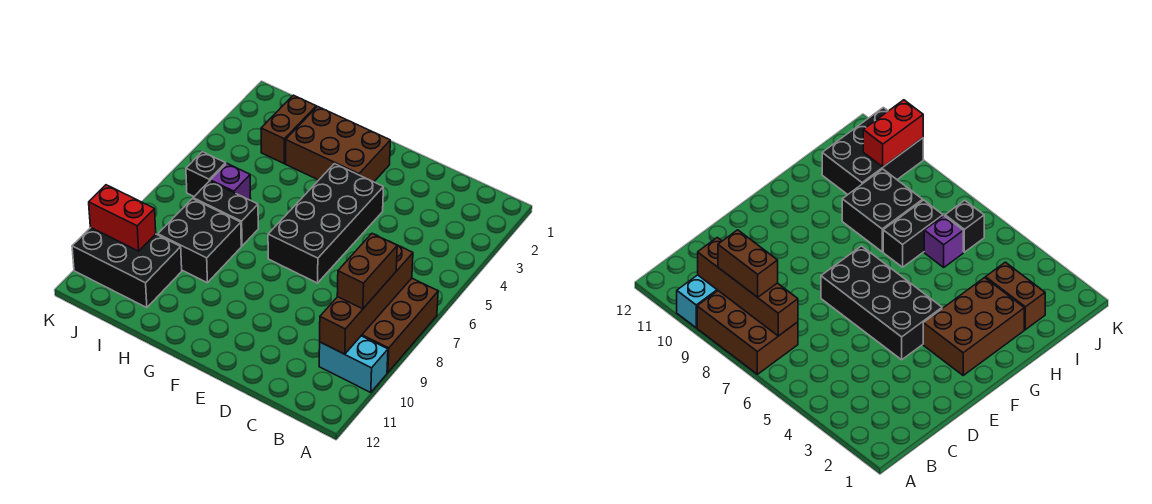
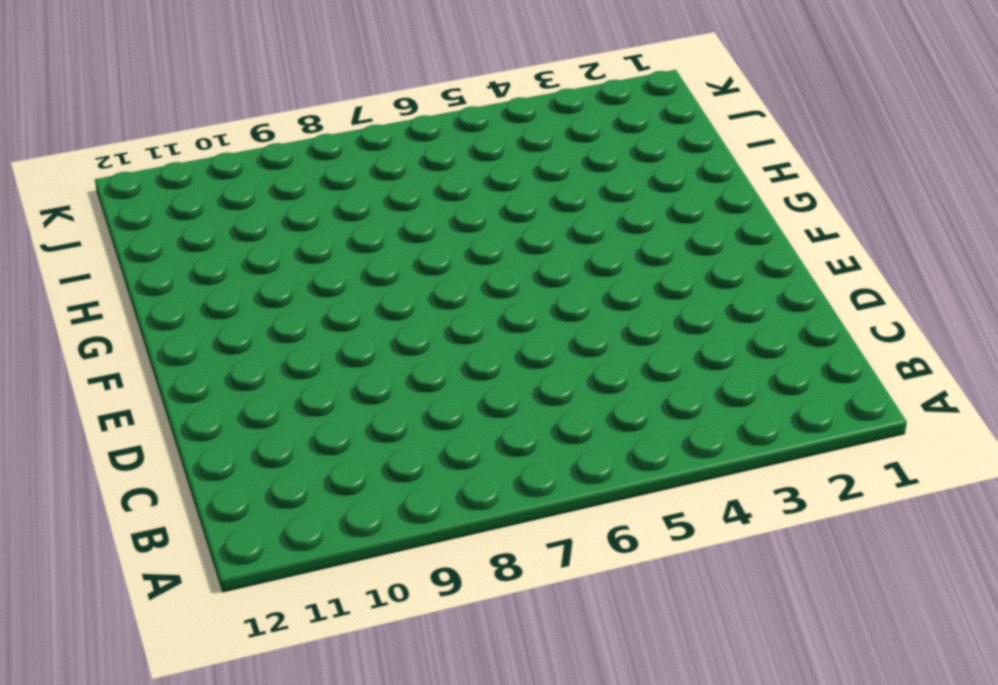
none -> brown 2x3 brick [361,278,438,373]
none -> cyan 1x2 brick [319,336,388,393]
none -> black 2x4 brick [268,164,383,283]

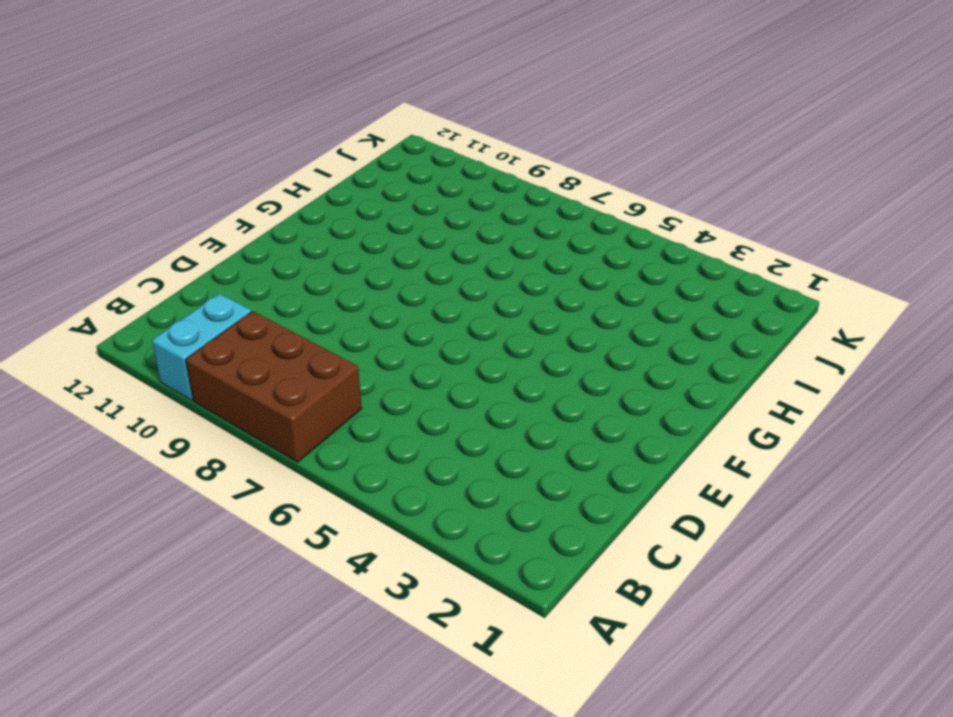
none -> black 2x4 brick [268,164,383,283]
none -> brown 2x3 brick [286,107,390,182]
none -> black 1x2 brick [193,181,258,246]

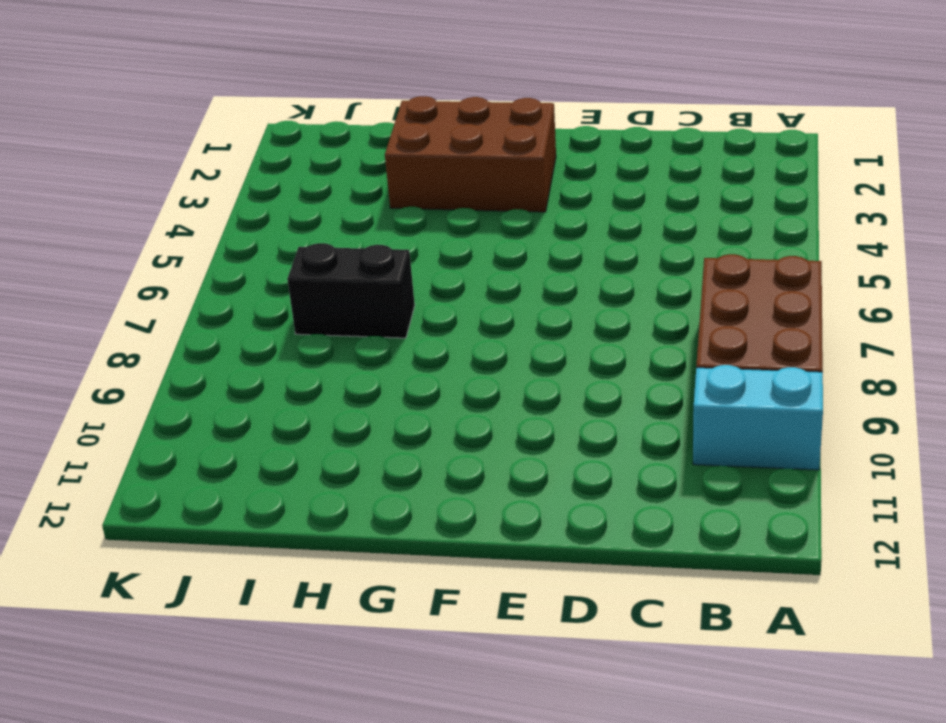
none -> black 2x4 brick [268,164,383,283]
none -> black 2x2 brick [158,199,241,283]
none -> brown 1x2 brick [261,95,316,164]

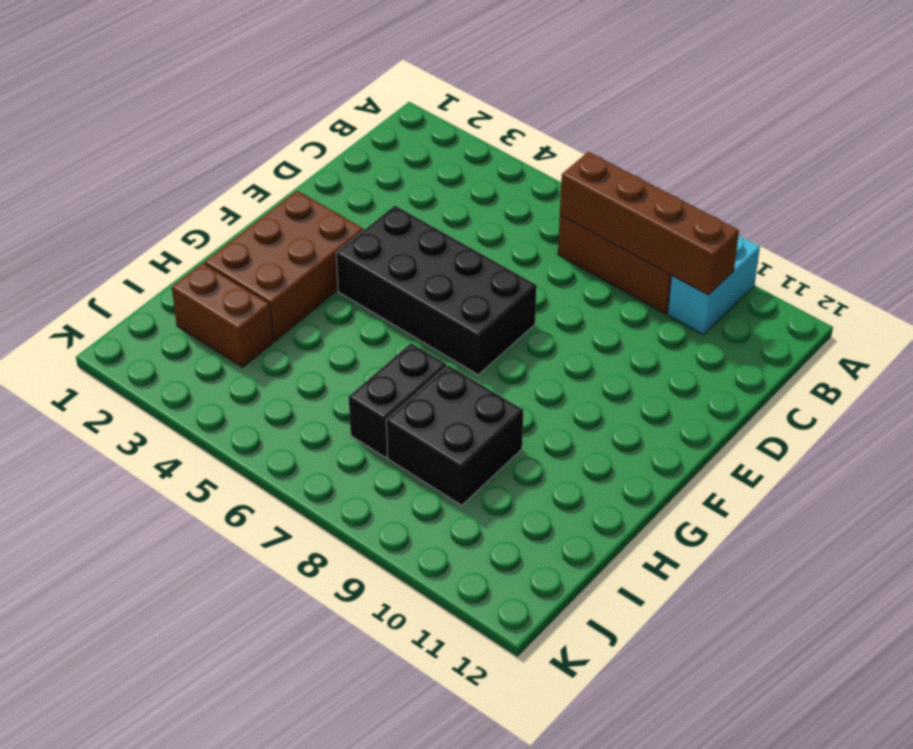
none -> purple 1x1 brick [210,163,251,200]
none -> black 2x3 brick [72,228,182,308]
none -> black 1x1 brick [186,152,226,196]

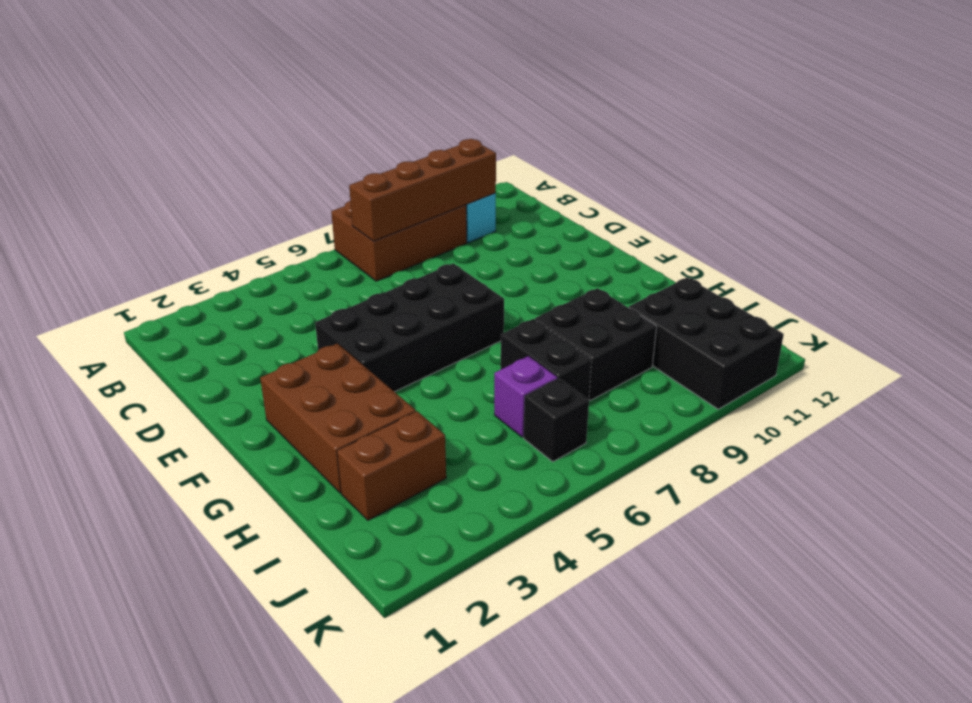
none -> red 1x2 brick [89,185,156,251]
none -> brown 1x2 brick [337,234,397,309]

